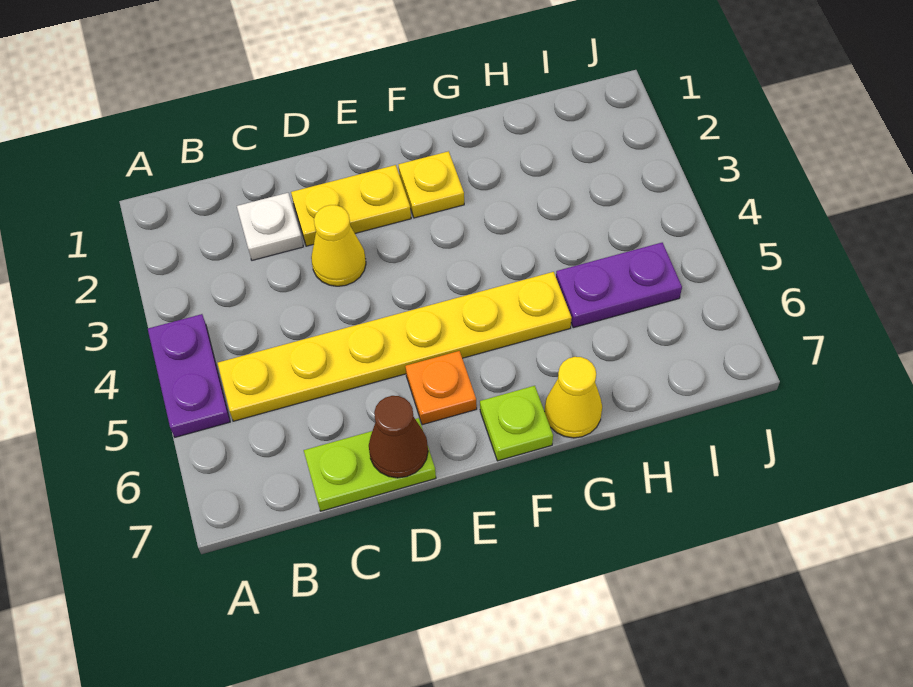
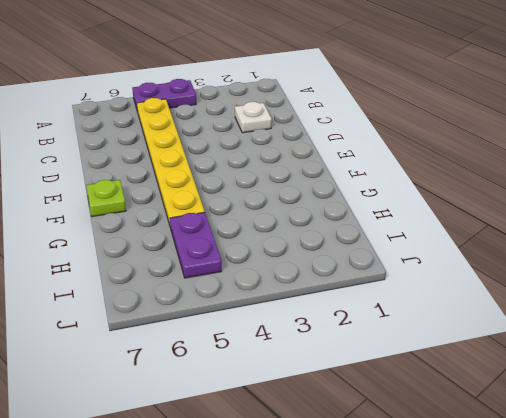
none -> lime 1x2 plate [304,418,436,511]
none -> yellow 1x2 plate [291,165,411,246]
none -> yellow 1x1 cone [311,205,366,286]

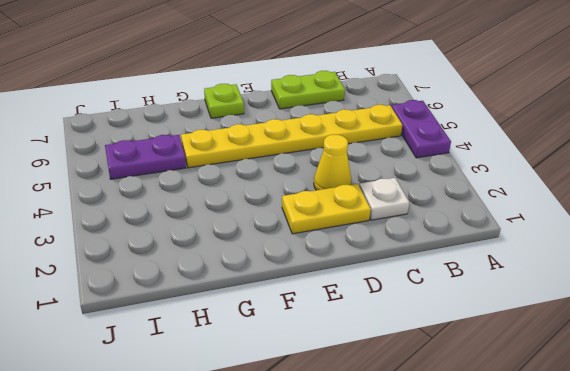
none -> orange 1x1 plate [405,351,477,425]
none -> yellow 1x1 plate [398,151,464,218]
none -> yellow 1x1 cone [545,357,602,438]

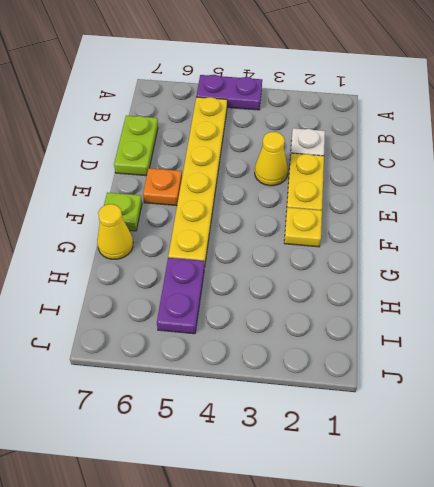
none -> brown 1x1 cone [369,396,428,478]

